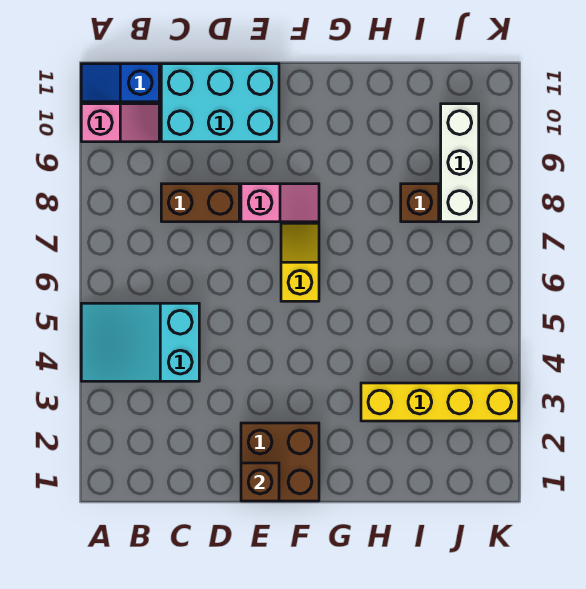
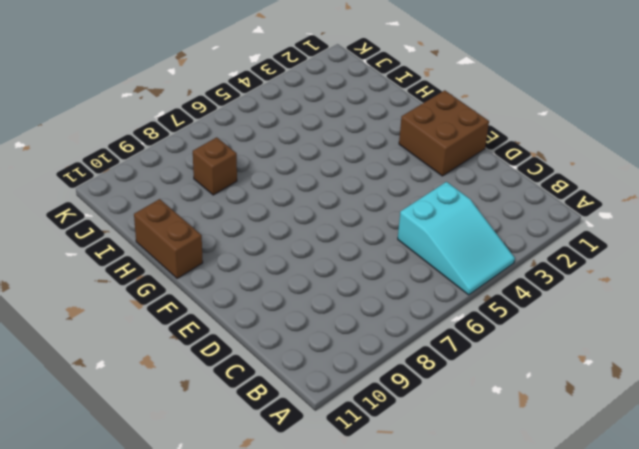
brown 1x2 brick [134,199,203,279] -> brown 1x2 brick moved to [161,184,239,222]
none -> pink 1x2 slope [81,104,159,142]
none -> blue 1x2 slope [81,64,159,102]
none -> cyan 2x3 brick [161,64,279,142]

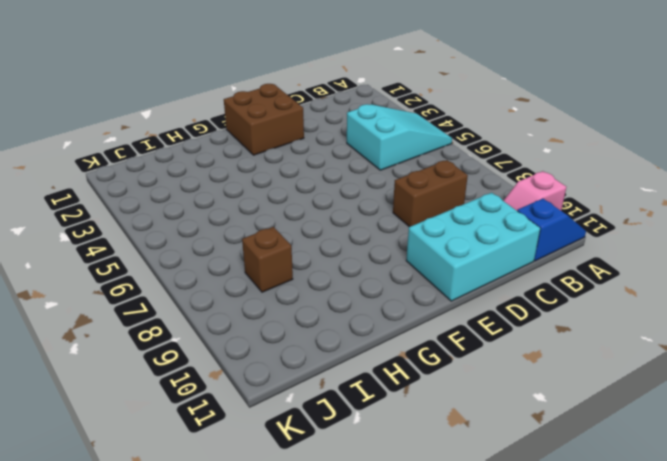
none -> pink 1x2 slope [241,184,319,222]
none -> yellow 1x2 slope [281,223,319,301]
none -> yellow 1x4 brick [361,383,519,421]

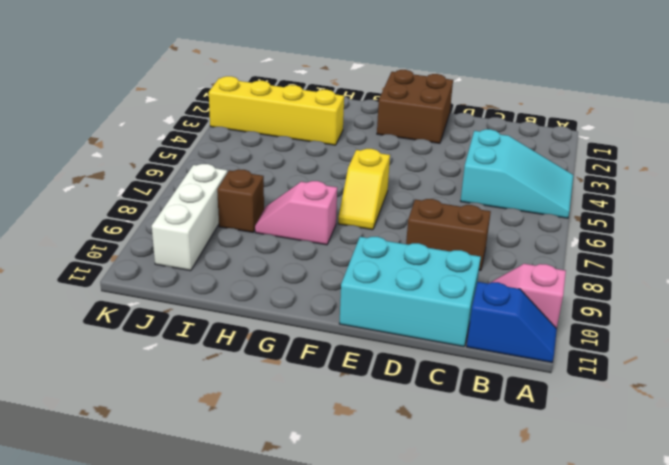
pink 1x2 slope [255,181,337,245] -> pink 1x2 slope moved to [241,184,319,222]
none -> brown 1x1 brick [241,463,279,501]

